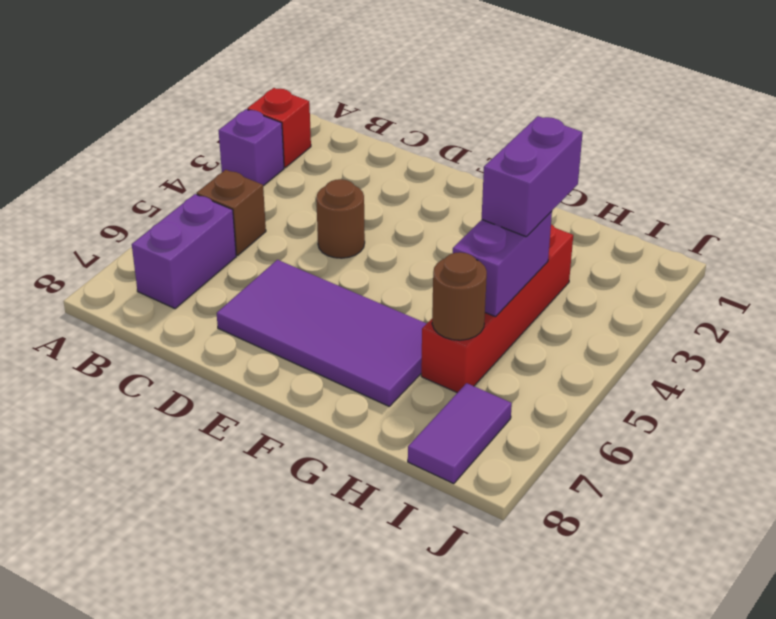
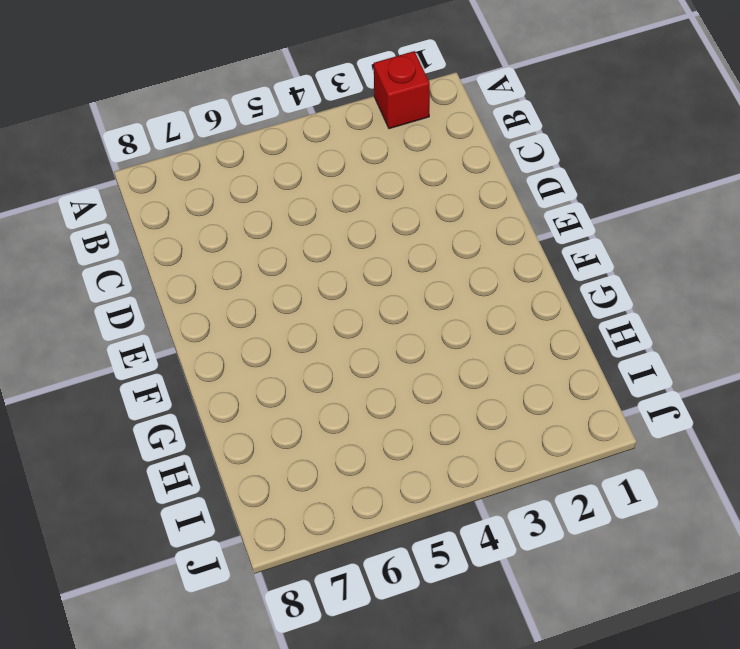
none -> purple 1x1 brick [219,109,284,186]
none -> brown 1x1 brick [197,170,266,255]

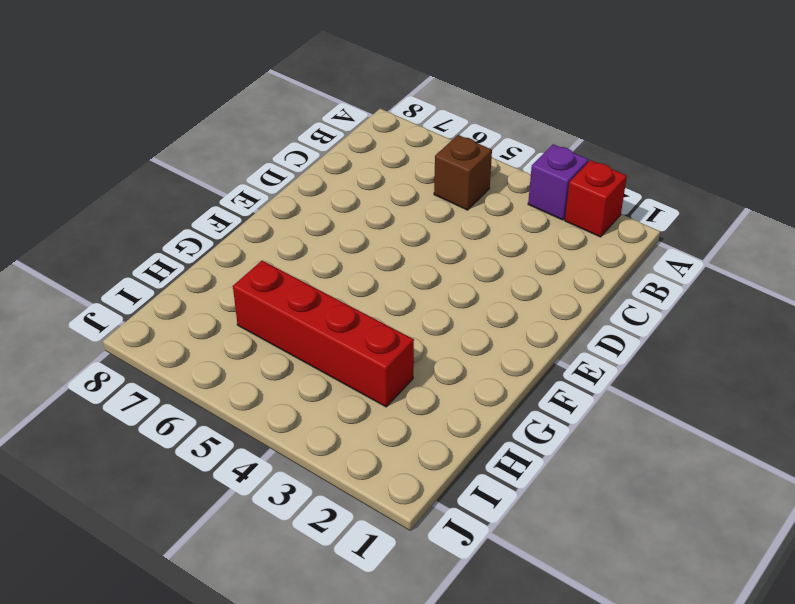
none -> purple 1x2 brick [132,194,236,309]
none -> brown 1x1 round brick [316,179,365,258]

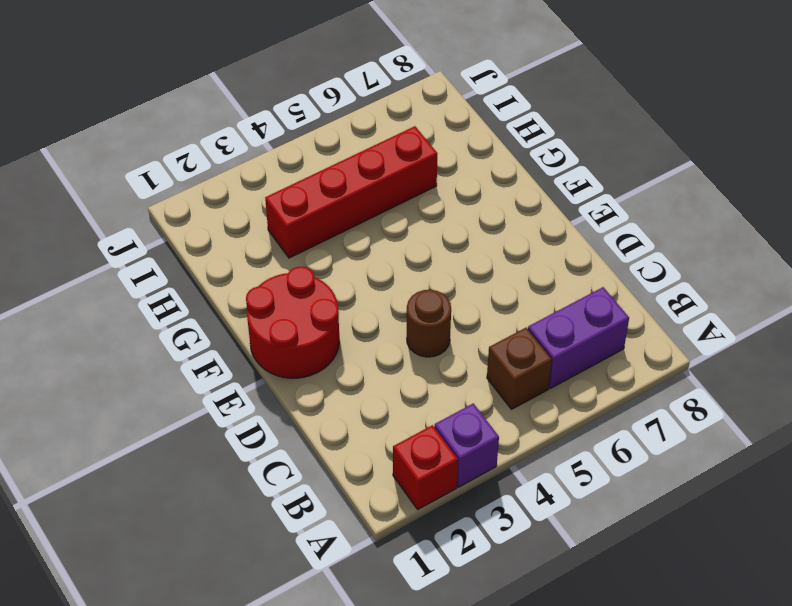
red 2x2 round brick [246,267,339,378] -> none
none -> purple 2x4 tile [217,260,427,406]
none -> purple 1x2 tile [408,383,512,484]

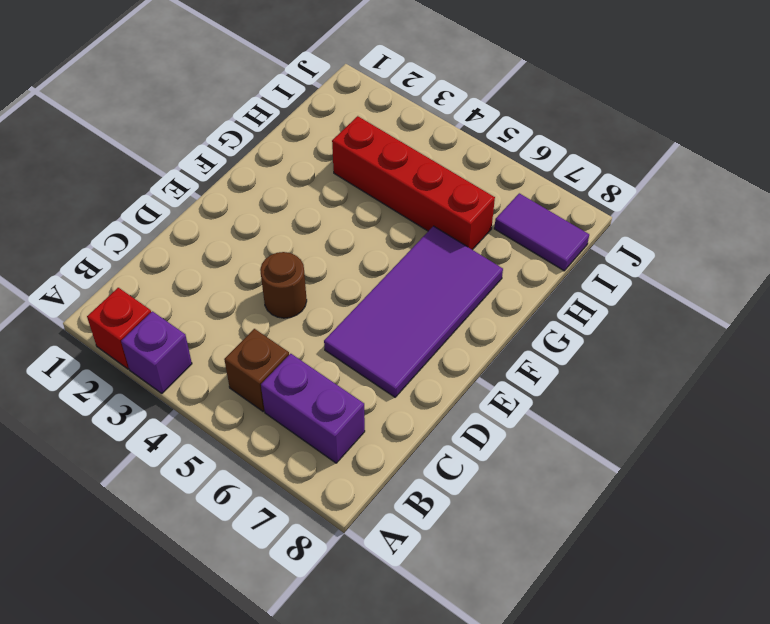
none -> purple 1x2 brick [453,211,552,317]
none -> brown 1x1 round brick [432,252,487,340]

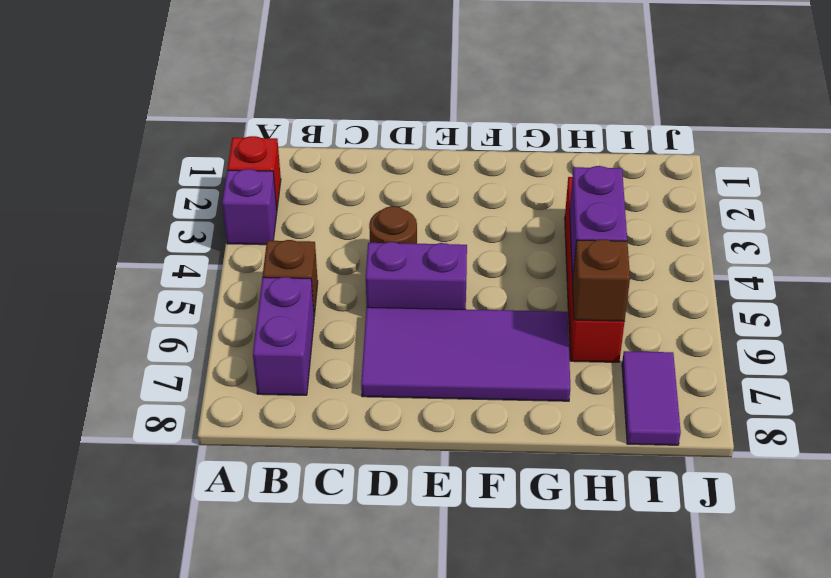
purple 1x2 brick [366,242,467,309] -> purple 1x2 brick turned to [482,116,583,237]
brown 1x1 brick [573,240,630,321] -> brown 1x1 round brick [432,252,487,340]

